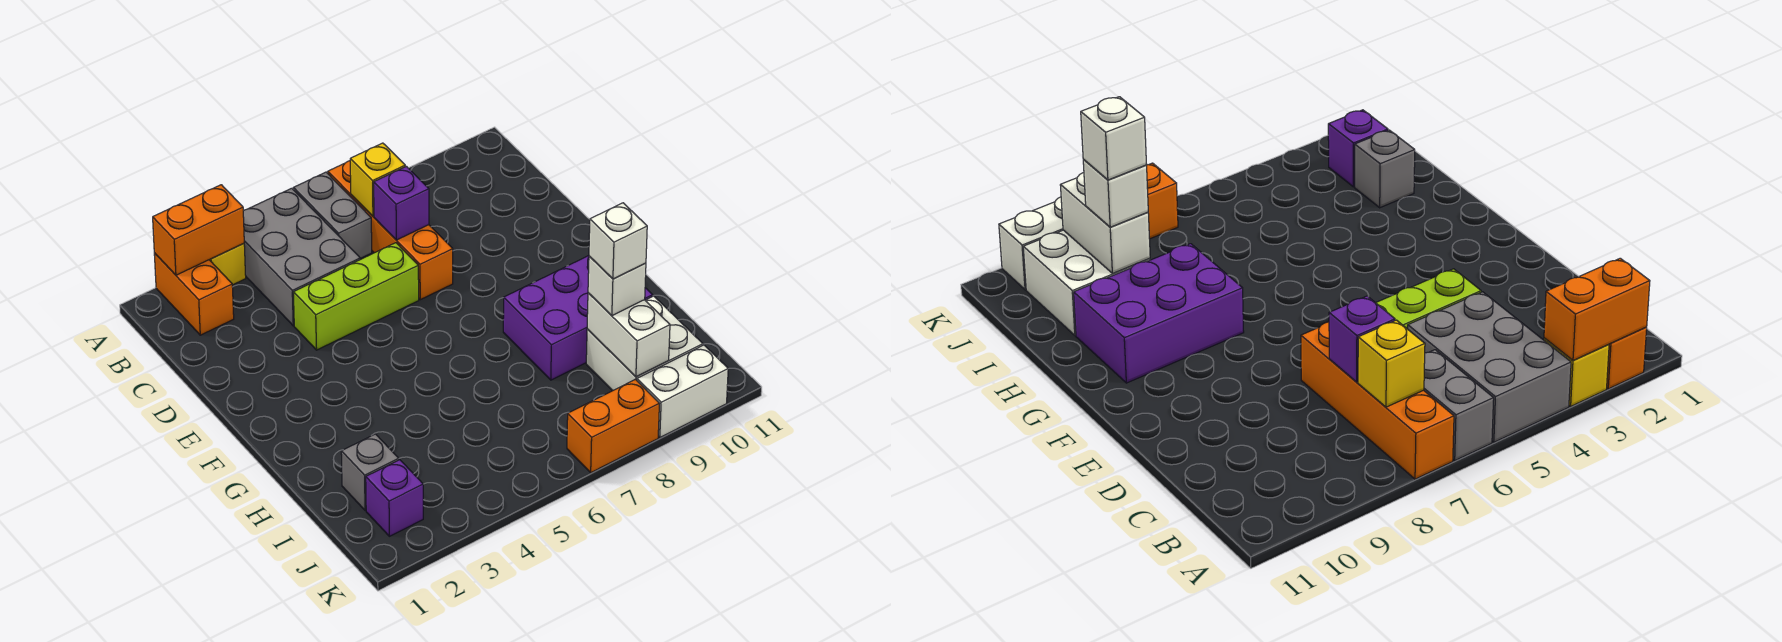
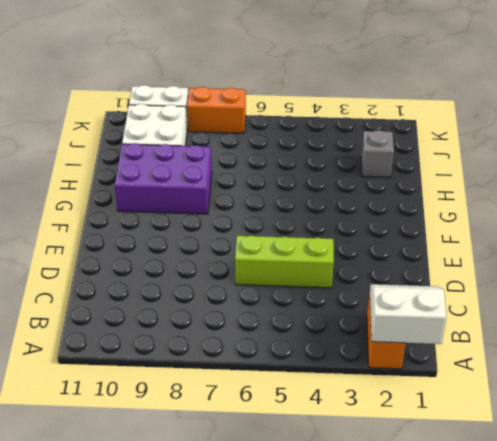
white 2x2 slope [370,284,447,344] -> orange 1x2 brick [153,185,244,275]
none -> yellow 1x1 brick [210,244,246,285]
none -> grey 2x3 brick [243,188,360,326]
none -> grey 1x2 brick [293,172,372,259]

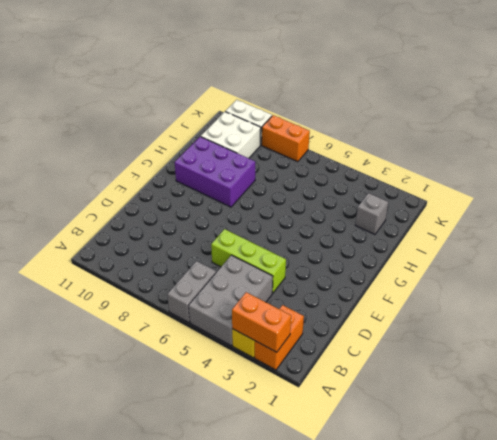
none -> orange 1x4 brick [328,161,453,300]
none -> purple 1x1 brick [366,460,423,536]
none -> yellow 1x1 brick [350,143,405,216]

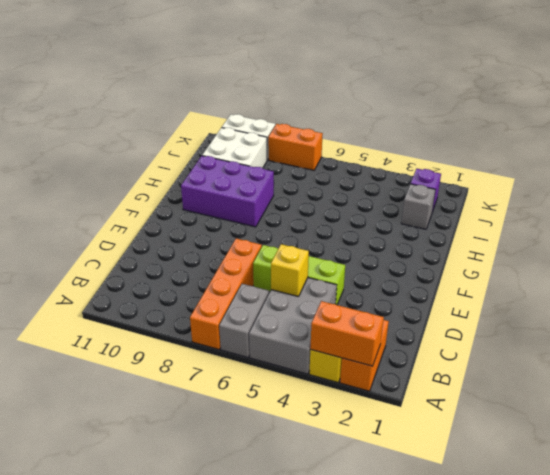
yellow 1x1 brick [271,244,309,297] -> yellow 1x1 brick moved to [350,143,405,216]
none -> purple 1x1 brick [374,166,429,240]
none -> white 1x2 brick [587,293,670,377]
none -> white 1x1 brick [588,256,646,316]

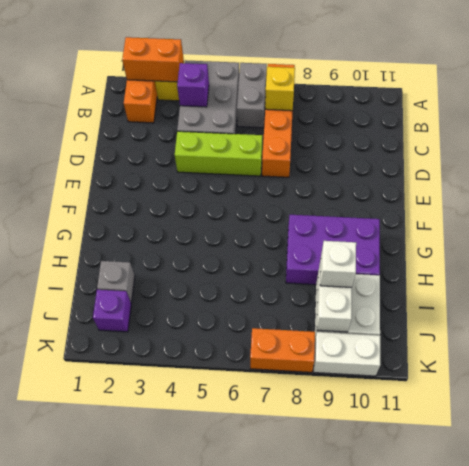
purple 1x1 brick [177,63,209,107] -> purple 1x1 brick moved to [374,166,429,240]
none -> white 1x1 brick [589,203,647,279]

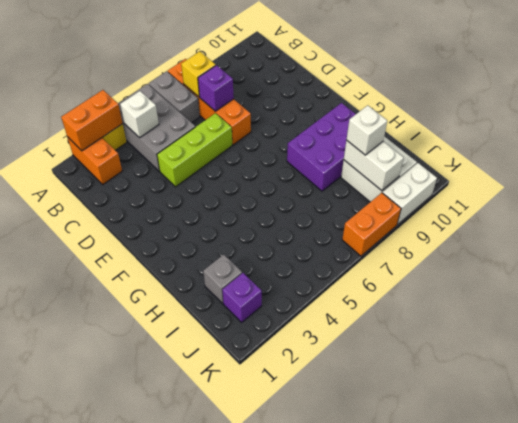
white 1x1 brick [120,91,159,138] -> white 1x1 brick moved to [589,203,647,279]

